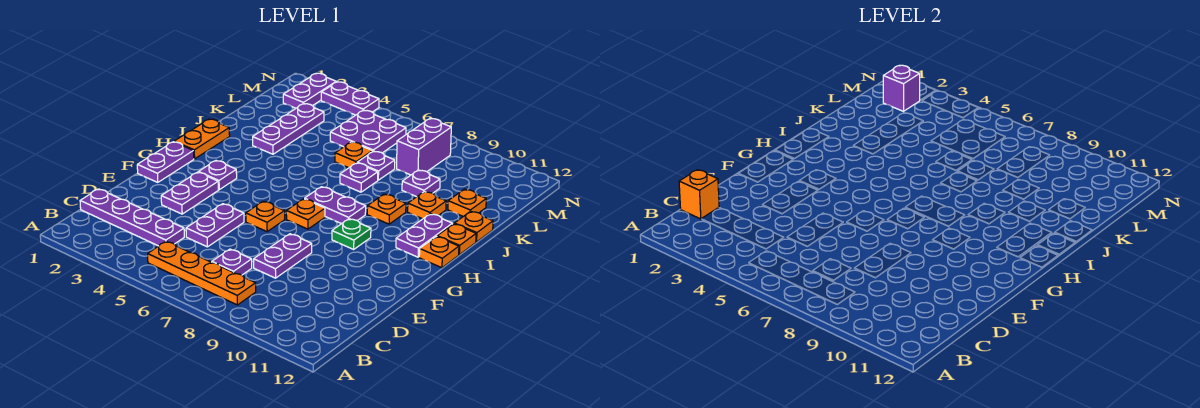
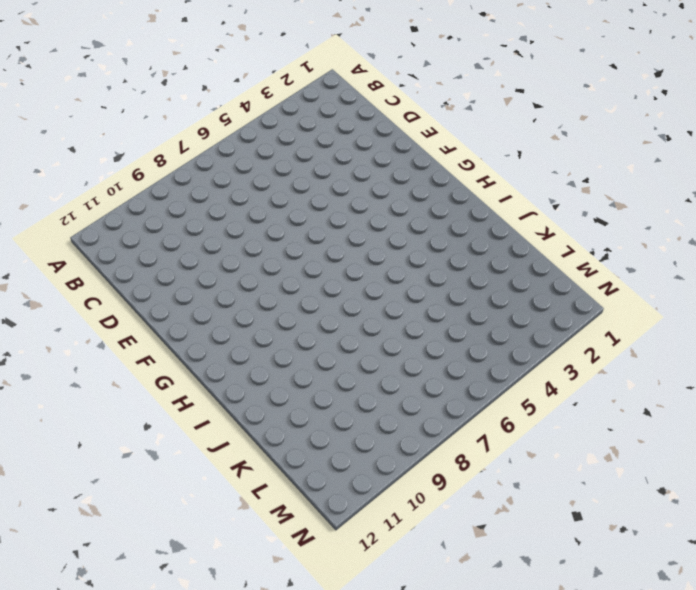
none -> orange 1x4 plate [148,241,256,305]
none -> purple 1x4 plate [80,189,184,246]
none -> purple 1x1 plate [212,249,252,275]
none -> purple 1x2 plate [186,204,244,247]

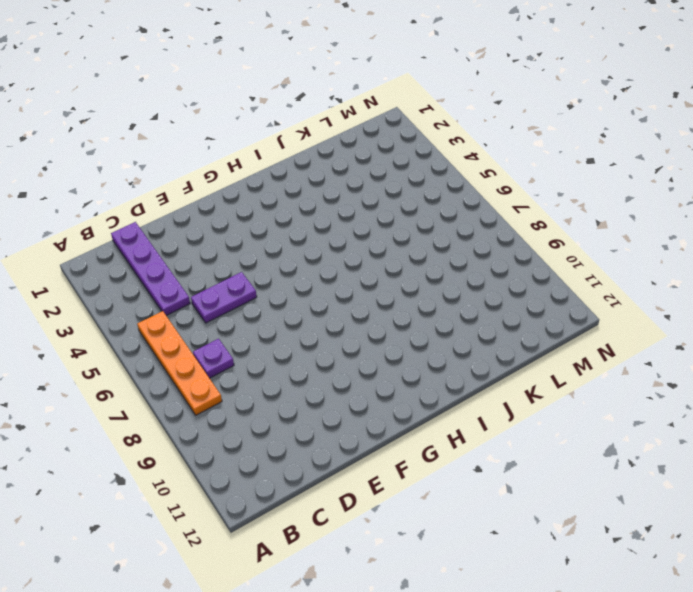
none -> purple 1x2 plate [254,234,312,278]
none -> purple 1x2 plate [161,172,218,214]
none -> purple 1x2 plate [137,142,194,182]
none -> orange 1x1 plate [246,201,285,232]

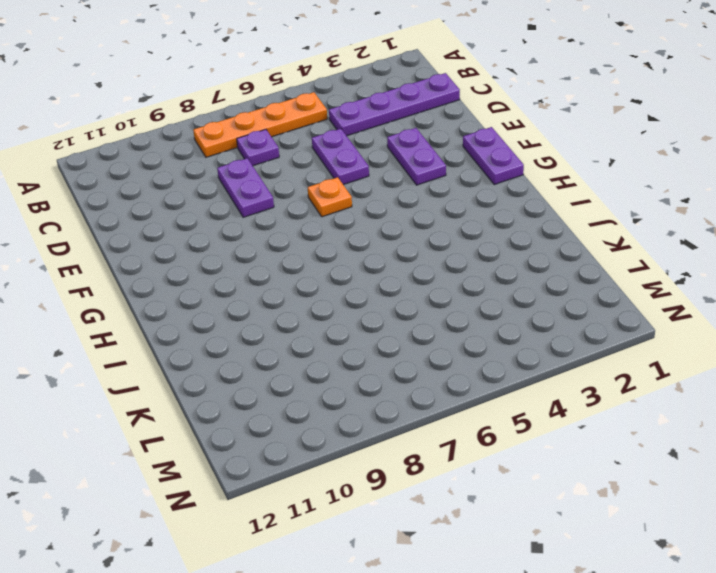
none -> purple 1x1 plate [199,161,237,190]
none -> orange 1x1 plate [286,199,325,229]
none -> green 1x1 plate [332,219,371,249]
none -> orange 1x2 plate [174,119,230,159]

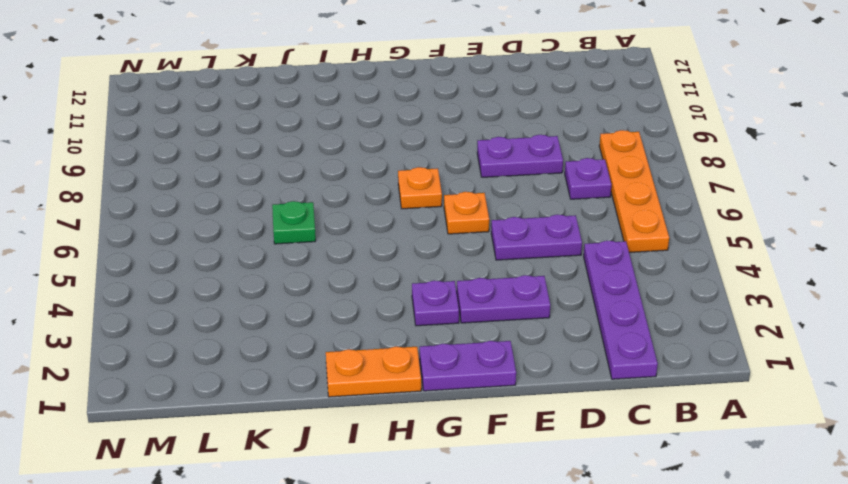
green 1x1 plate [272,201,316,244] -> green 1x1 plate moved to [332,219,371,249]
none -> purple 1x2 plate [305,187,366,224]
none -> purple 1x2 plate [396,214,452,257]
none -> orange 1x1 plate [419,236,459,268]
none -> orange 1x1 plate [367,194,406,224]

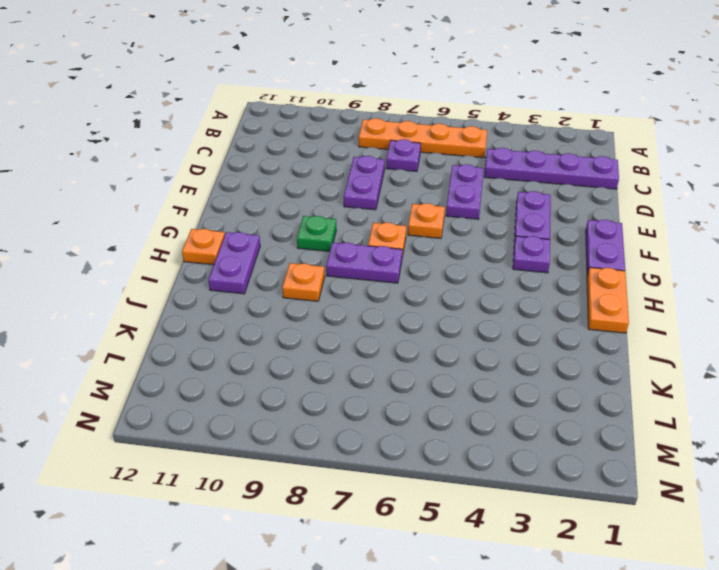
none -> orange 1x1 plate [437,224,476,255]
none -> purple 1x3 plate [253,104,324,154]
none -> purple 1x1 plate [340,163,378,192]
none -> orange 1x1 plate [408,192,446,219]

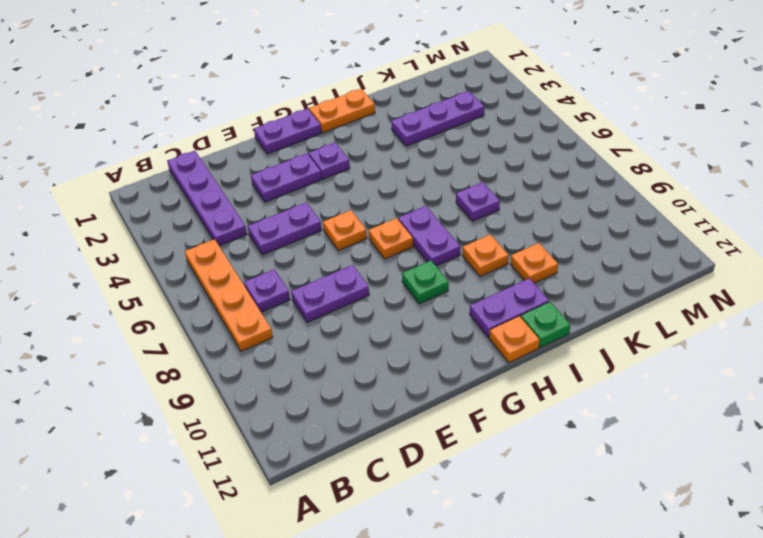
green 1x1 plate [521,302,571,348] -> orange 1x1 plate [437,224,476,255]
none -> orange 1x1 plate [454,211,493,242]
none -> orange 1x1 plate [335,142,373,168]
none -> purple 1x1 plate [357,151,395,180]
none -> purple 1x1 plate [402,170,440,197]

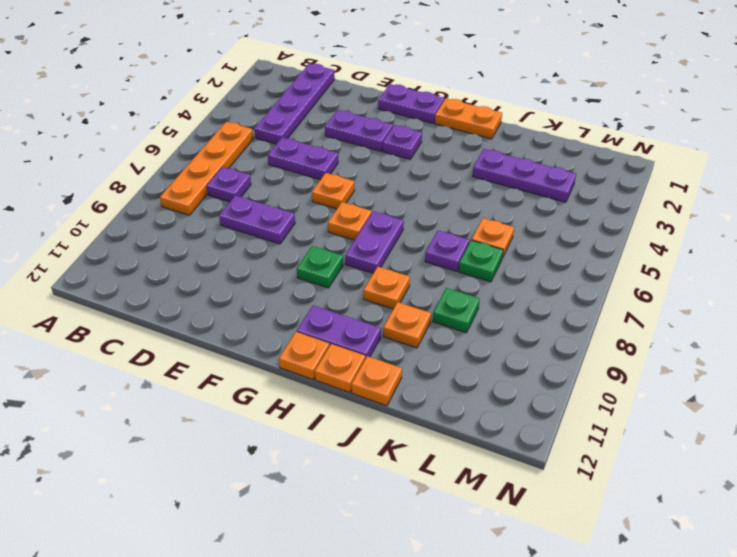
green 1x1 plate [459,240,503,282] -> purple 1x1 plate [357,151,395,180]
green 1x1 plate [433,288,480,333] -> purple 1x1 plate [402,170,440,197]
none -> orange 1x1 plate [448,189,486,216]
none -> purple 2x2 plate [330,110,406,153]
none -> purple 1x2 brick [397,119,451,175]
none -> purple 1x2 plate [283,73,336,108]

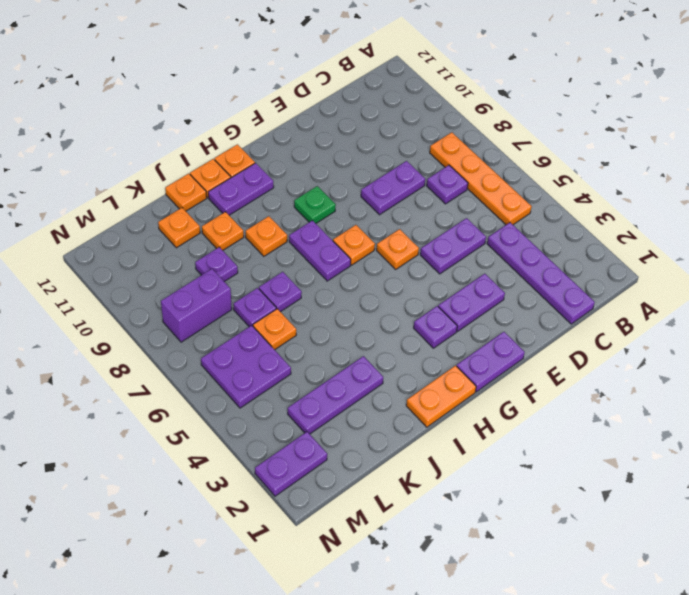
none -> purple 1x2 plate [321,82,379,115]
none -> orange 1x1 brick [679,170,719,219]
none -> purple 1x1 brick [883,65,920,111]

